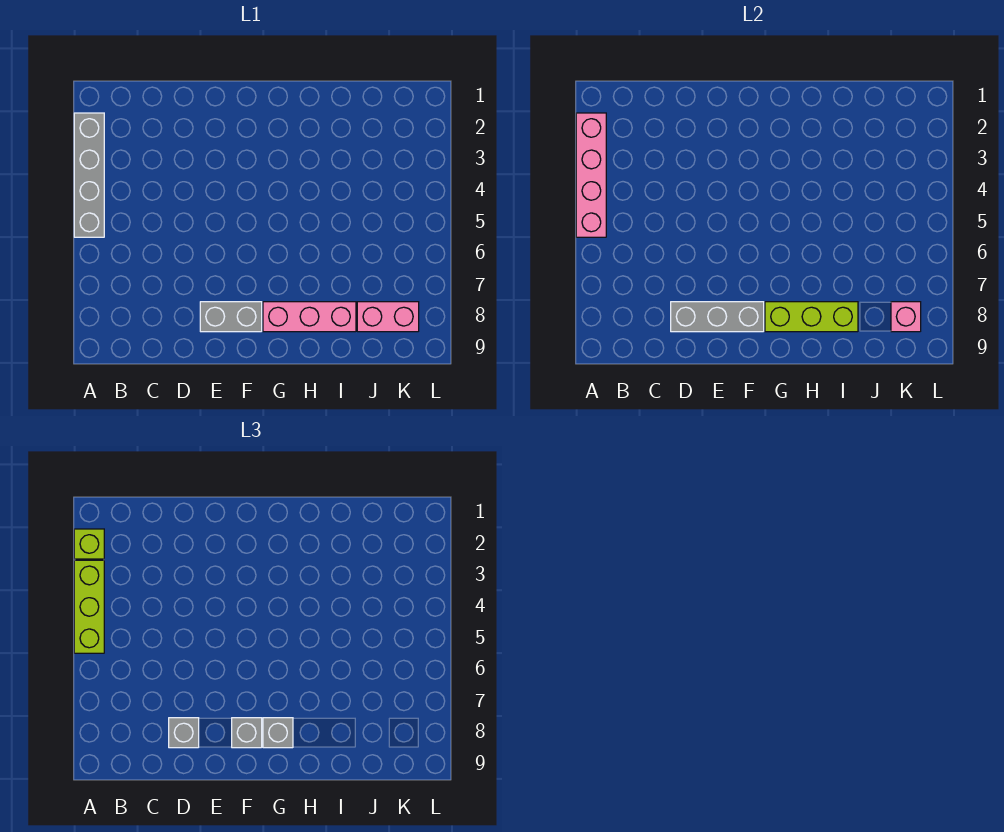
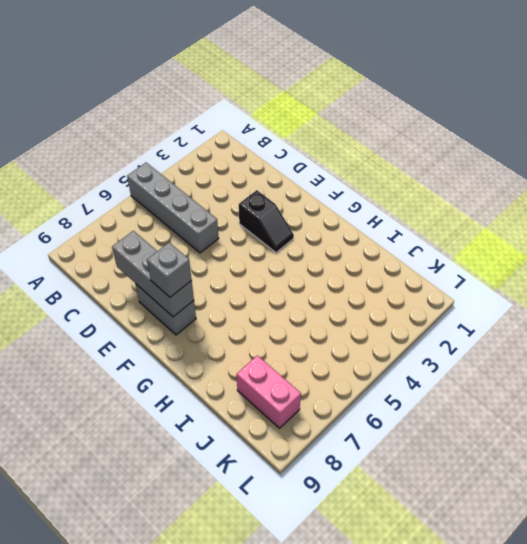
grey 1x4 brick [127,163,219,253] -> grey 1x4 brick turned to [74,113,104,237]
black 1x2 slope [239,190,294,253] -> none
none -> pink 1x3 brick [263,302,356,332]
none -> pink 1x4 brick [576,113,606,237]
none -> lime 1x3 brick [765,302,858,332]

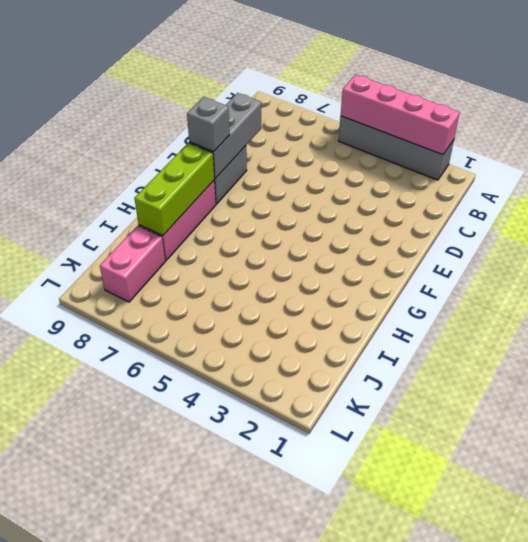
none -> pink 1x1 brick [891,302,921,332]
none -> lime 1x1 brick [74,529,104,559]
none -> lime 1x3 brick [74,560,104,653]

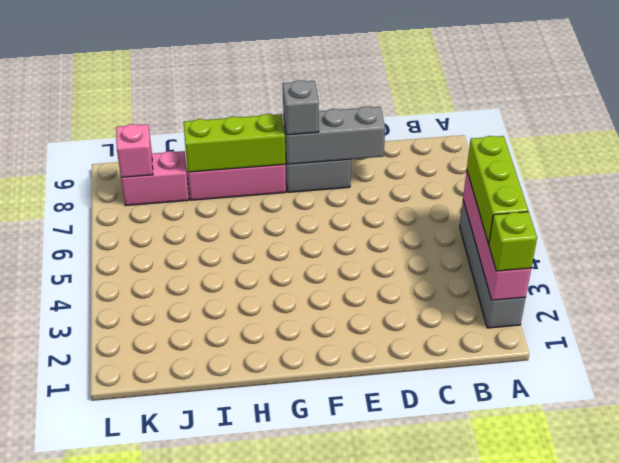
none -> grey 1x1 brick [169,718,199,748]
none -> grey 1x1 brick [263,718,293,748]

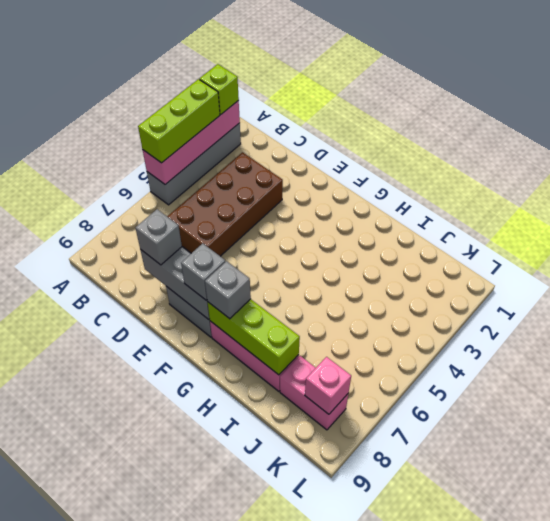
brown 2x4 brick [167,152,283,256] -> none

